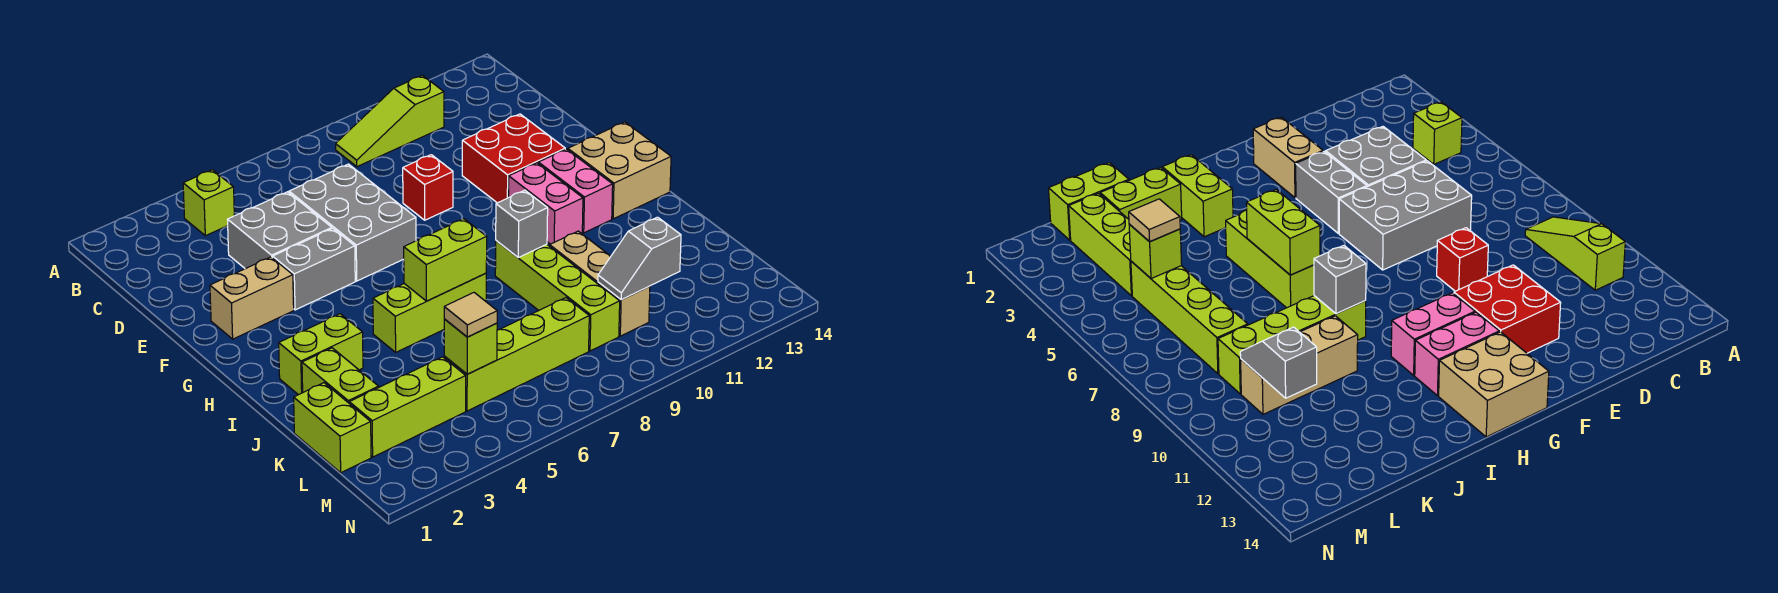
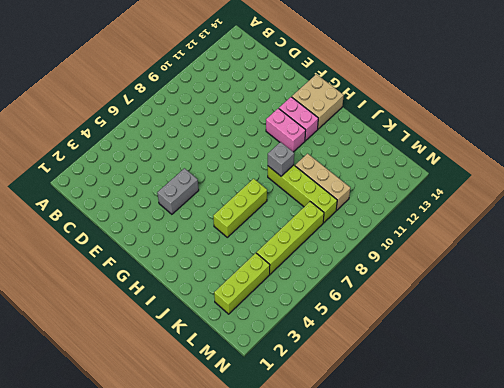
none -> lime 1x1 brick [183,170,234,236]
none -> lime 1x3 slope [336,75,444,167]
none -> grey 2x2 brick [227,192,332,269]

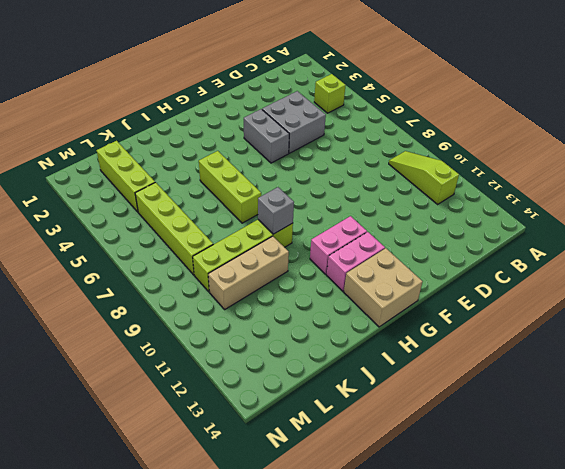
none -> grey 2x3 brick [289,164,416,281]
none -> red 1x1 brick [403,155,453,220]
none -> red 2x2 brick [462,114,565,203]

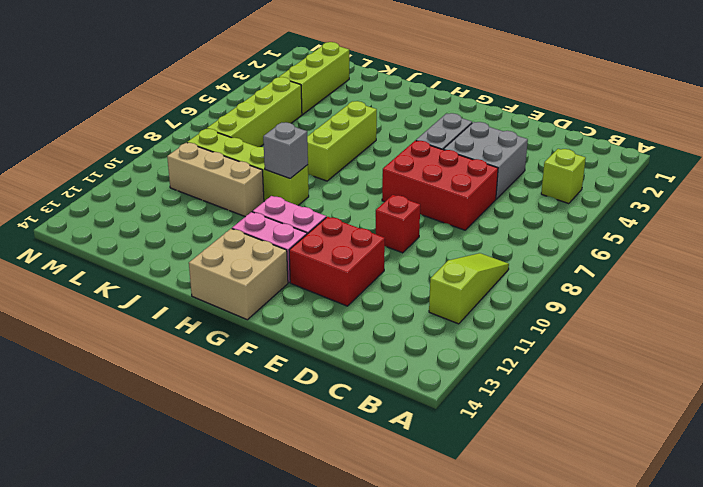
red 2x3 brick [382,141,498,230] -> grey 2x3 brick [289,164,416,281]
none -> tan 1x2 brick [210,257,294,339]
none -> lime 1x2 brick [279,314,363,395]
none -> lime 1x2 brick [302,348,379,403]

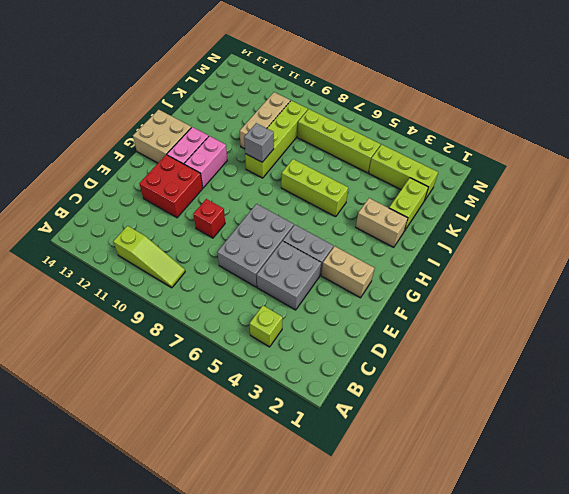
tan 1x2 brick [356,198,408,247] -> lime 1x2 brick [279,314,363,395]
none -> lime 1x2 brick [294,383,371,473]
none -> lime 1x2 brick [404,219,487,301]
none -> lime 1x1 brick [444,319,497,374]

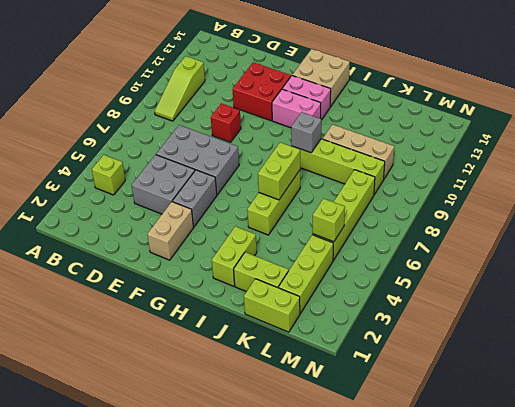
none -> grey 1x2 slope [598,217,681,299]
none -> tan 1x1 tile [444,293,497,337]

